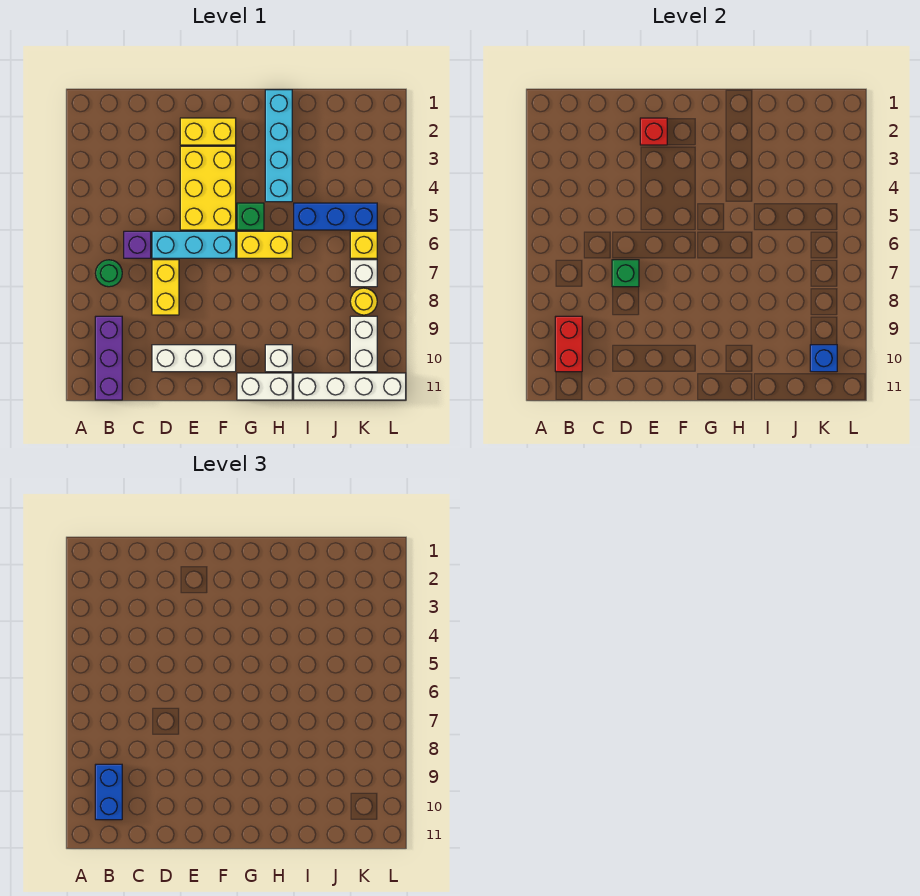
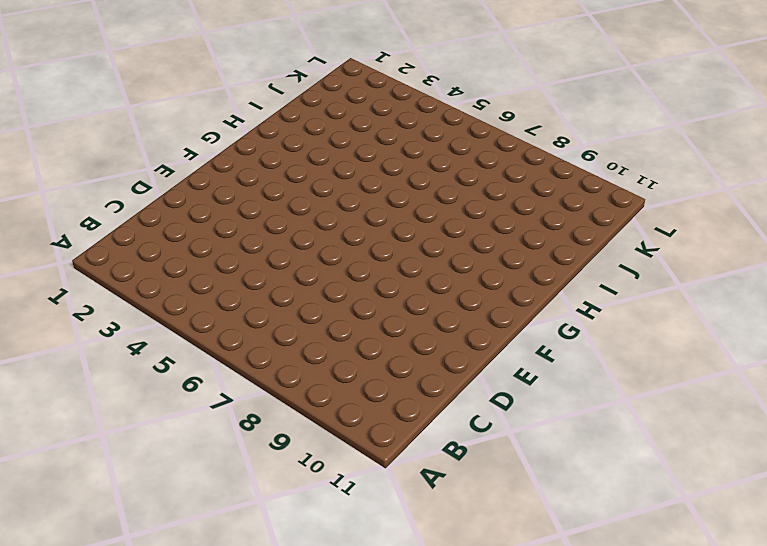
none -> green 1x1 round brick [95,260,122,287]
none -> purple 1x3 brick [95,316,122,400]
none -> purple 1x1 brick [124,231,151,258]

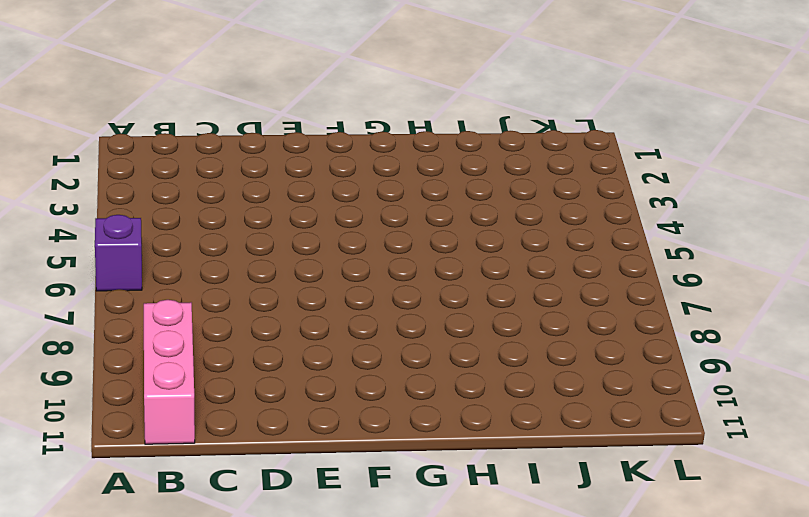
purple 1x1 brick [95,215,142,291] -> purple 1x1 brick moved to [124,231,151,258]
pink 1x3 brick [144,300,195,444] -> purple 1x3 brick [95,316,122,400]
none -> green 1x1 round brick [95,260,122,287]
none -> cyan 1x3 brick [152,231,236,258]
none -> yellow 1x2 brick [152,260,179,315]

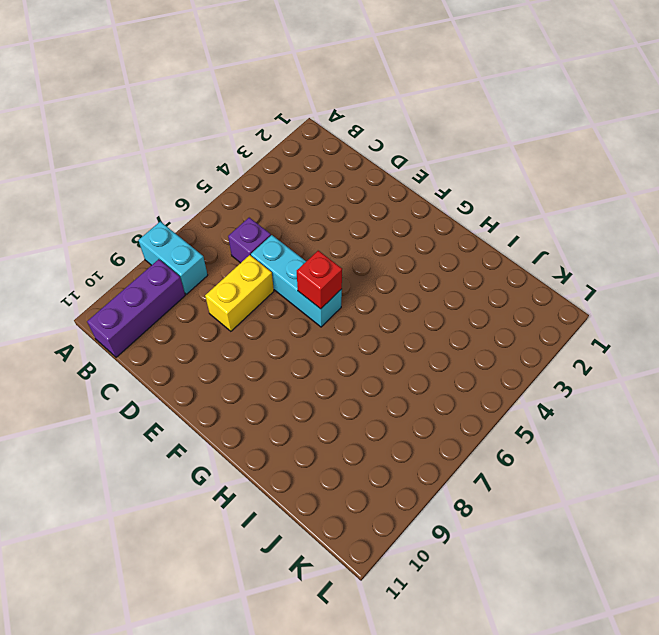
cyan 1x2 brick [139,221,208,294] -> none
red 1x1 brick [297,251,342,309] -> red 1x1 brick moved to [640,118,667,145]
none -> green 1x1 round brick [95,260,122,287]
none -> white 1x3 brick [152,345,236,372]
none -> yellow 1x2 brick [180,118,236,145]

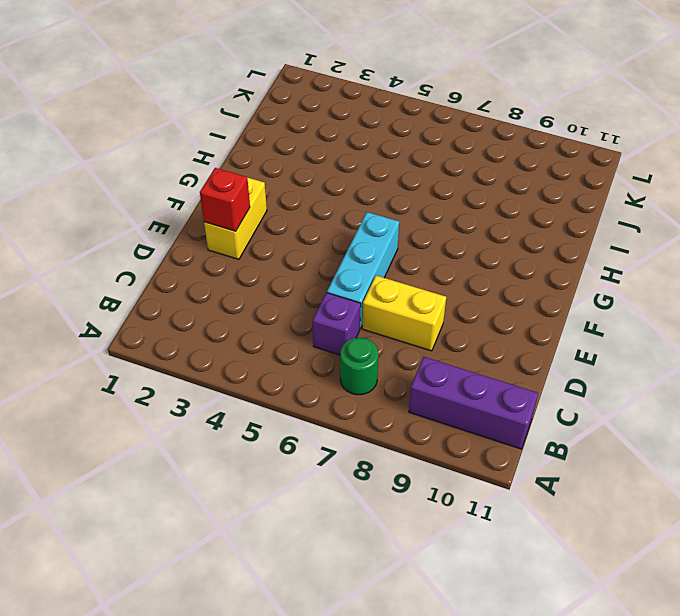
none -> white 1x3 brick [152,345,236,372]
none -> yellow 2x3 brick [180,146,236,230]
none -> green 1x1 brick [237,203,264,230]

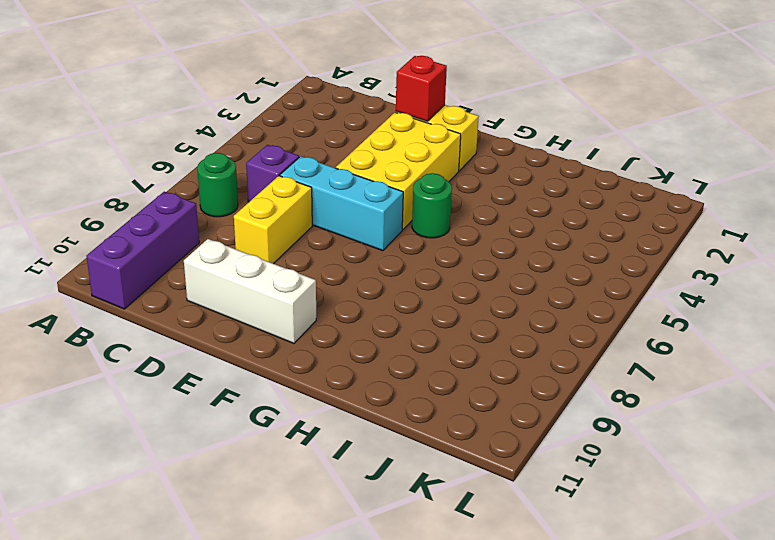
green 1x1 round brick [412,173,452,238] -> green 1x1 brick [237,203,264,230]
none -> yellow 1x2 brick [237,231,292,258]
none -> white 1x2 brick [237,373,292,400]
none -> cyan 1x4 brick [265,90,292,202]

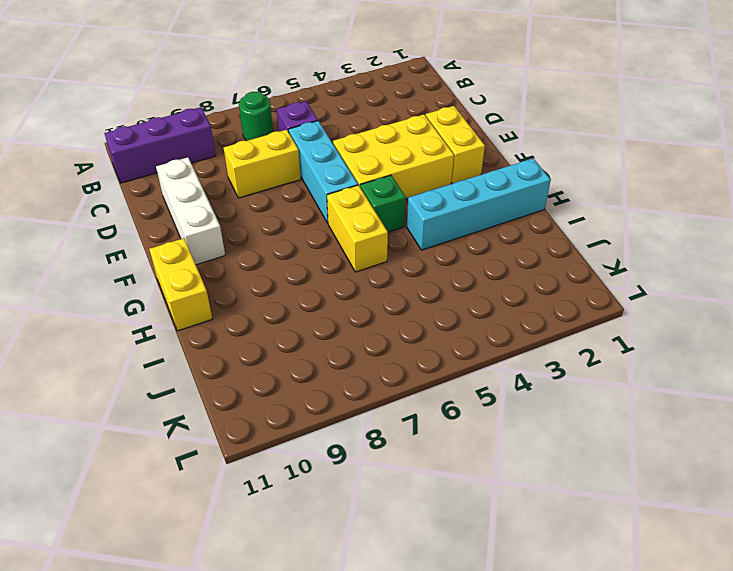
yellow 1x2 brick [149,238,212,331] -> white 1x2 brick [237,373,292,400]
none -> white 1x1 brick [265,345,292,372]
none -> blue 1x3 brick [294,203,377,230]
none -> white 1x4 brick [294,373,406,400]

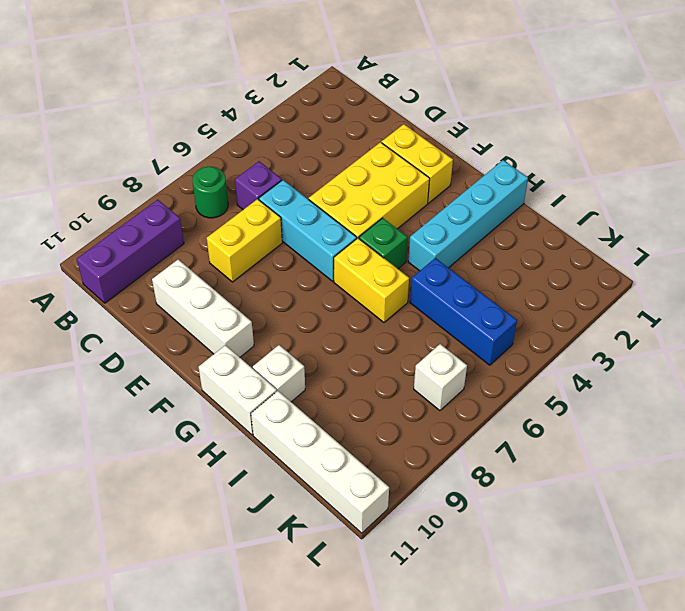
none -> yellow 1x1 brick [350,231,377,258]
none -> yellow 1x1 round brick [350,288,377,315]
none -> white 1x2 brick [350,316,377,372]

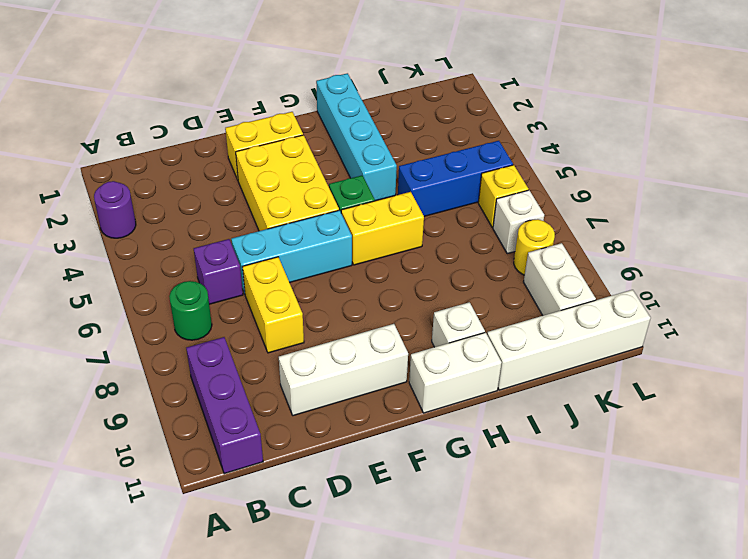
purple 1x1 round brick [94,181,136,238] -> none
none -> red 1x2 brick [555,316,582,372]
none -> green 1x1 brick [612,260,639,287]
none -> red 1x1 brick [640,118,667,145]

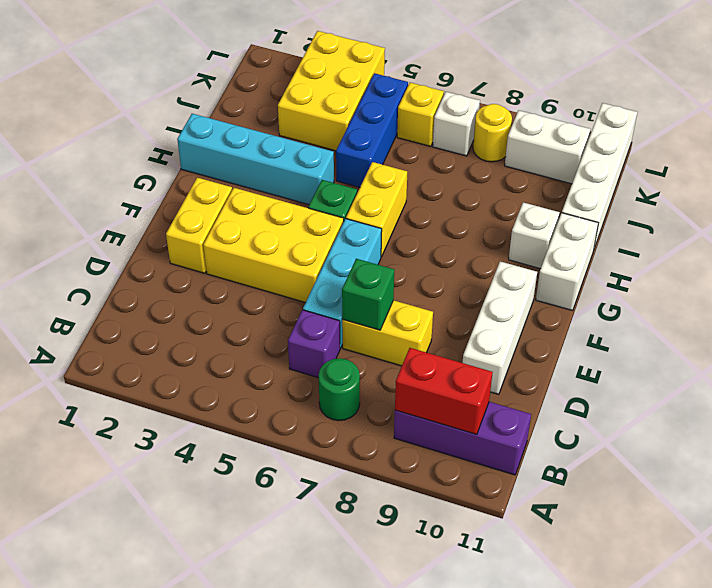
yellow 2x3 brick [278,31,385,151] -> none
none -> red 1x1 brick [640,118,667,145]
none -> blue 1x1 brick [810,345,837,372]
none -> blue 1x2 brick [95,764,122,820]

